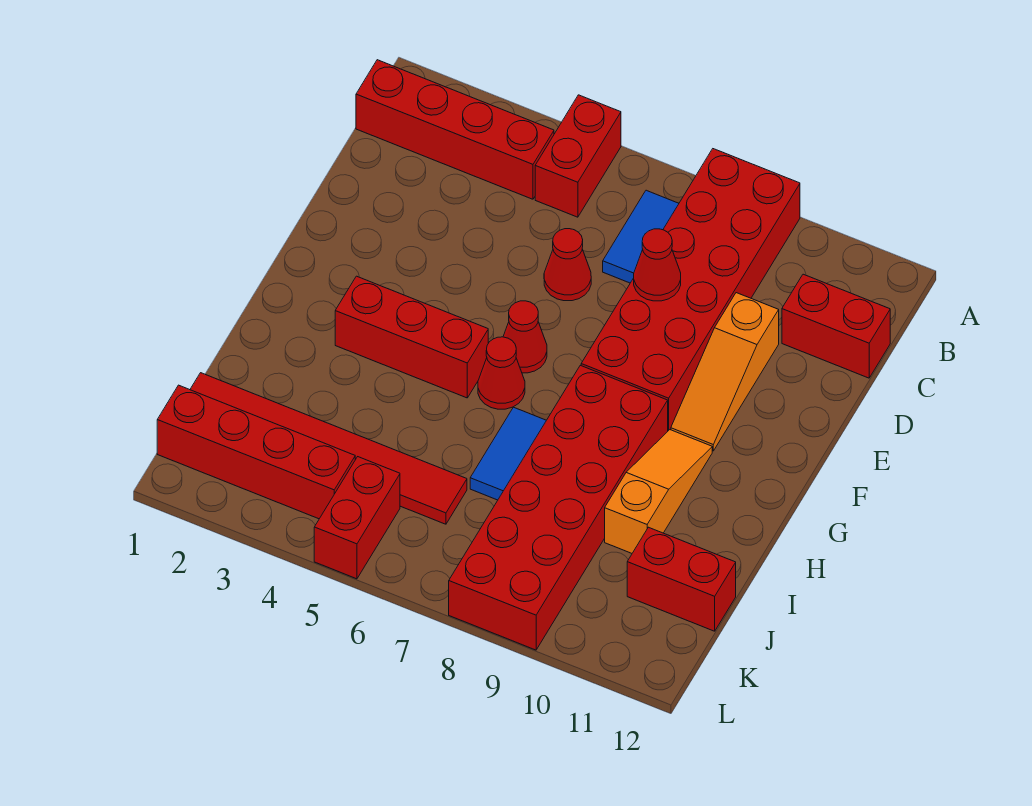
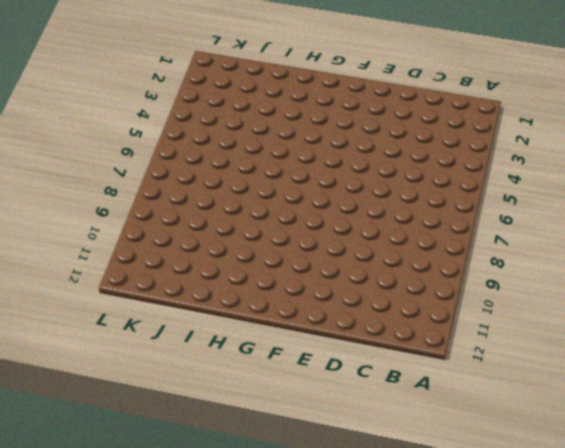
none -> red 1x2 brick [535,95,621,217]
none -> red 2x6 brick [581,149,800,431]
none -> red 1x4 brick [356,60,554,199]

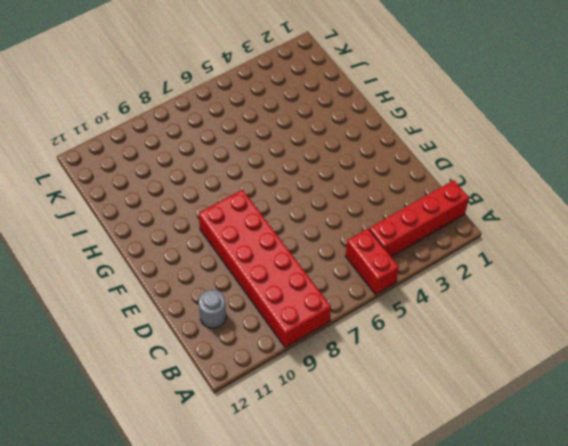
grey 1x1 round brick [199,290,226,328] -> red 1x2 brick [782,274,890,378]
none -> blue 1x2 tile [603,190,679,283]
none -> red 1x1 cone [544,229,591,301]
none -> orange 1x3 slope [671,293,779,451]

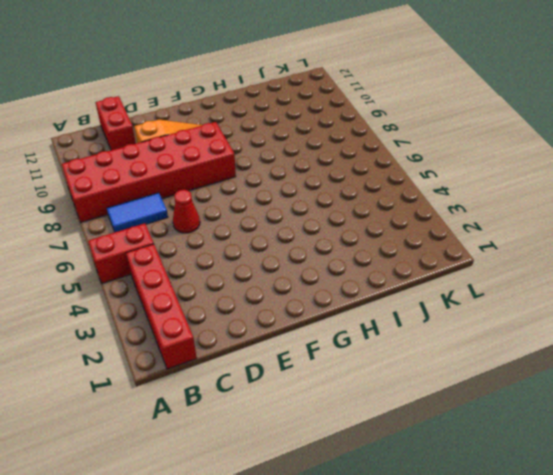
none -> red 1x1 cone [503,301,547,373]
none -> red 1x3 brick [335,276,488,398]
none -> red 1x1 cone [478,337,525,409]

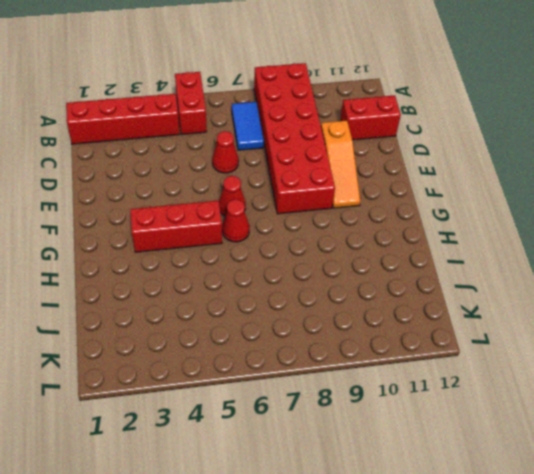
none -> red 2x6 brick [449,365,668,650]
none -> orange 1x3 slope [605,430,712,553]
none -> blue 1x2 tile [470,407,546,500]

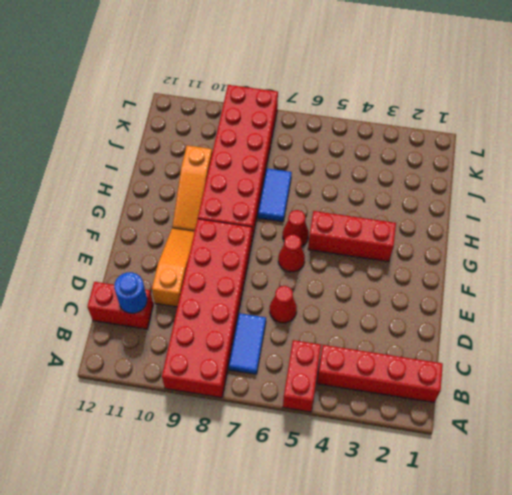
blue 1x1 round brick [114,272,147,313] -> none
none -> red 1x6 tile [190,373,467,524]
none -> red 1x2 brick [627,527,736,631]
none -> red 1x4 brick [157,385,355,519]

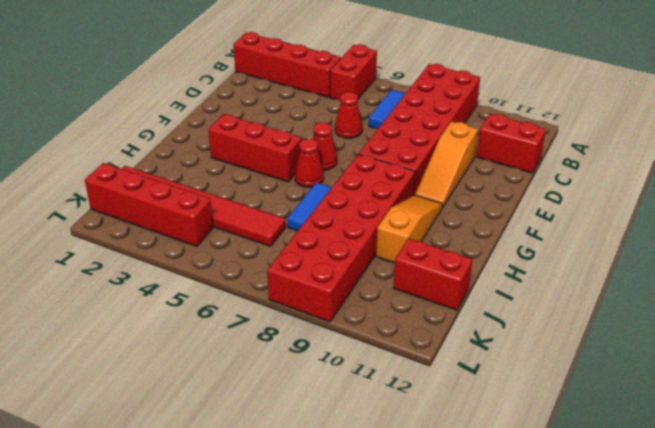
none -> red 1x2 brick [314,457,400,579]
none -> red 1x1 cone [634,229,681,301]

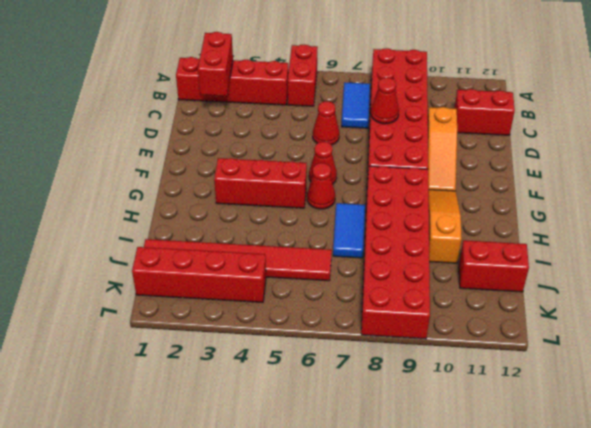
red 1x2 brick [198,32,233,96] -> red 1x2 brick moved to [314,457,400,579]

